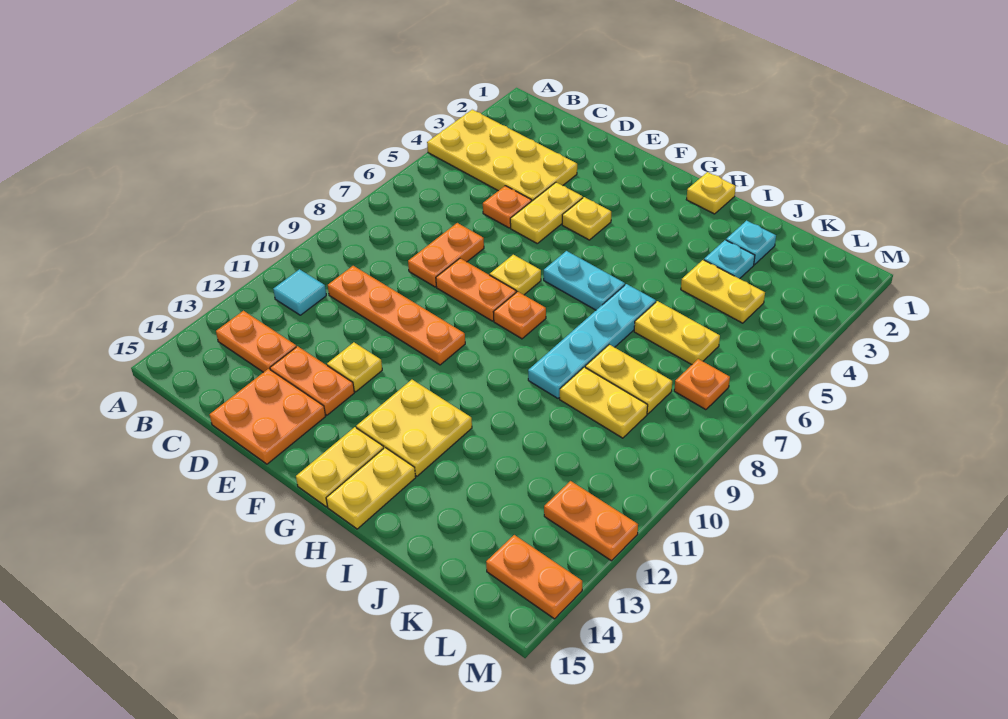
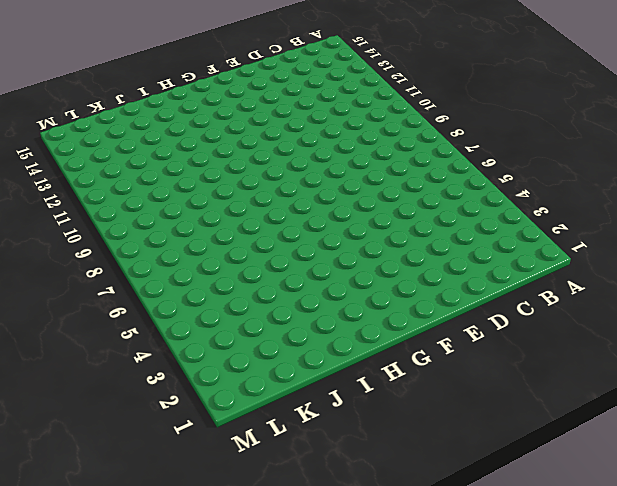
none -> yellow 2x4 plate [427,110,577,201]
none -> cyan 1x1 tile [273,269,326,315]
none -> orange 1x2 plate [216,311,296,372]

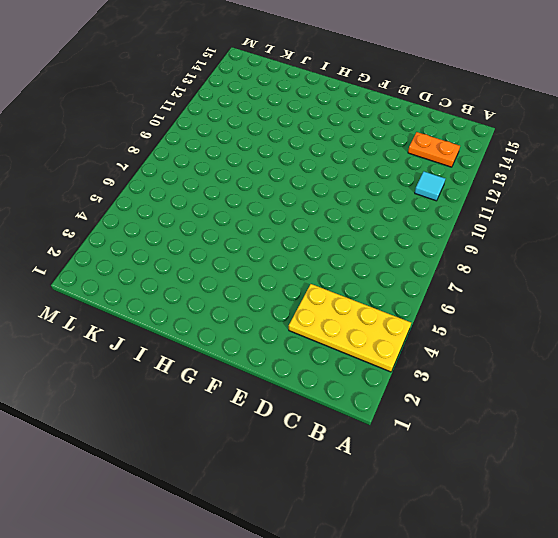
none -> orange 1x4 plate [328,266,465,365]
none -> orange 1x1 plate [483,186,532,228]
none -> orange 1x2 plate [408,223,484,287]

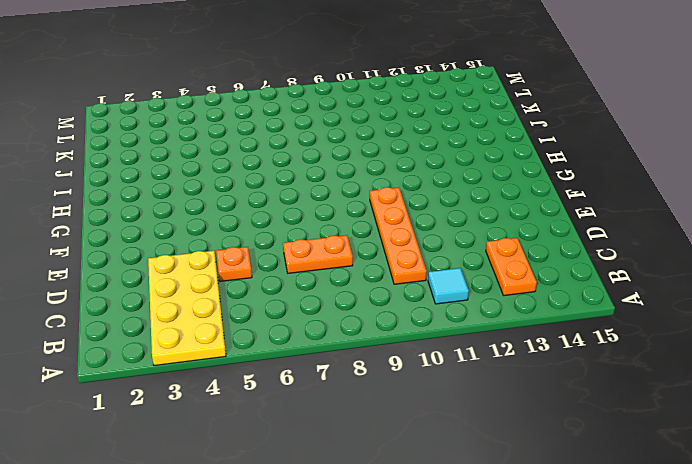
none -> orange 1x2 plate [270,346,354,415]
none -> orange 2x2 plate [210,369,326,464]
none -> yellow 1x2 plate [510,182,583,243]

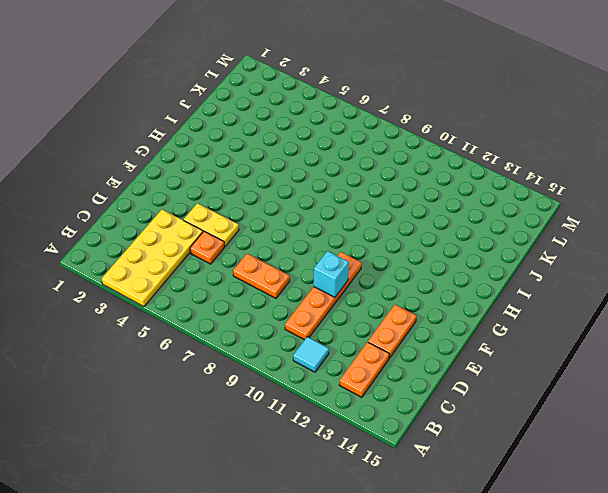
cyan 1x1 brick [314,251,349,297] -> none
none -> orange 2x2 plate [210,369,326,464]
none -> orange 1x2 plate [436,258,516,321]
none -> yellow 1x1 plate [327,342,382,392]

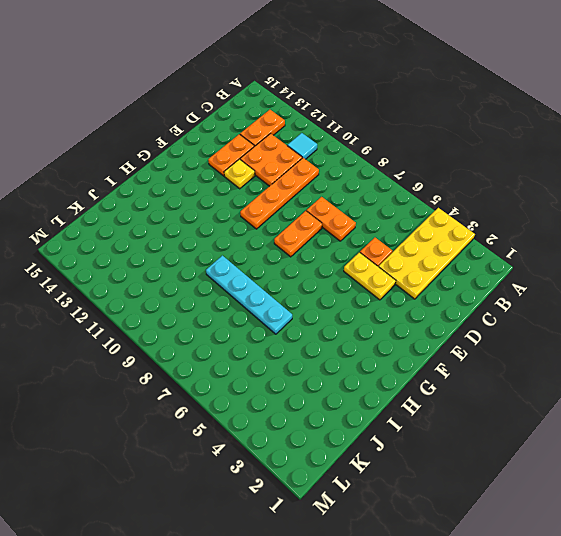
orange 2x2 plate [240,134,302,186] -> orange 2x2 plate moved to [210,369,326,464]
none -> yellow 1x1 plate [562,197,611,240]
none -> yellow 1x1 plate [490,255,541,295]
none -> cyan 1x2 plate [544,251,625,310]

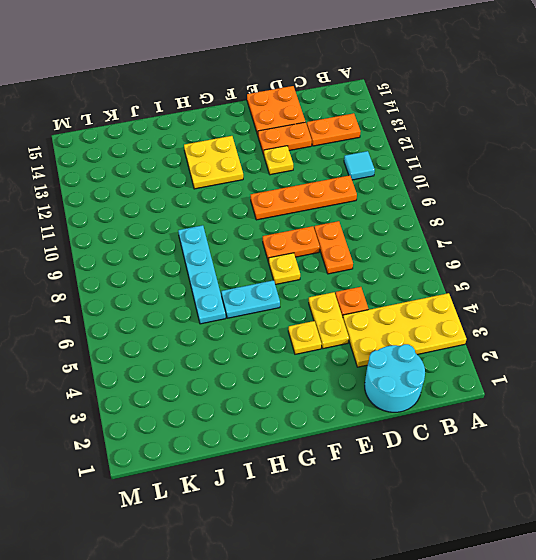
cyan 2x2 round brick [365,344,425,412] -> none
none -> orange 1x1 plate [494,291,546,339]
none -> yellow 1x2 plate [296,427,384,507]
none -> yellow 1x1 plate [686,172,736,214]

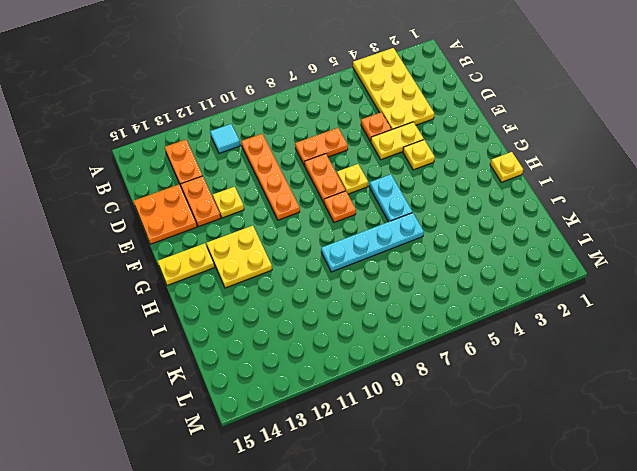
none -> yellow 1x2 plate [326,448,416,529]
none -> cyan 1x1 plate [726,221,776,265]
none -> cyan 1x1 plate [704,240,755,279]

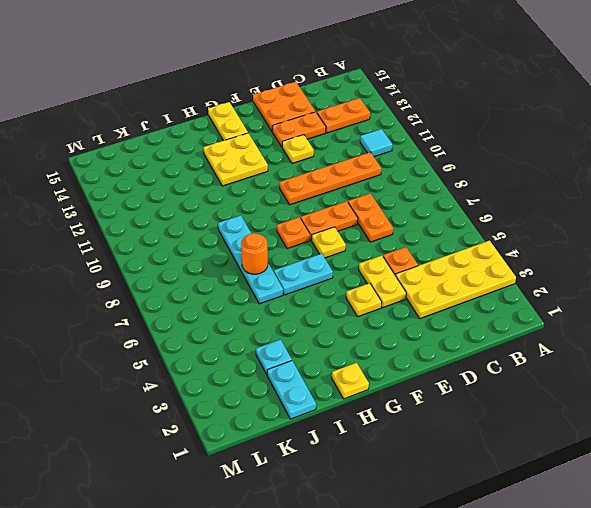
orange 1x1 round brick [241,233,268,274] -> none
cyan 1x2 plate [267,361,316,419] -> cyan 1x1 plate [726,221,776,265]
none -> yellow 1x2 plate [326,448,416,529]
none -> yellow 1x2 plate [681,260,765,323]
none -> yellow 1x2 plate [634,301,720,365]

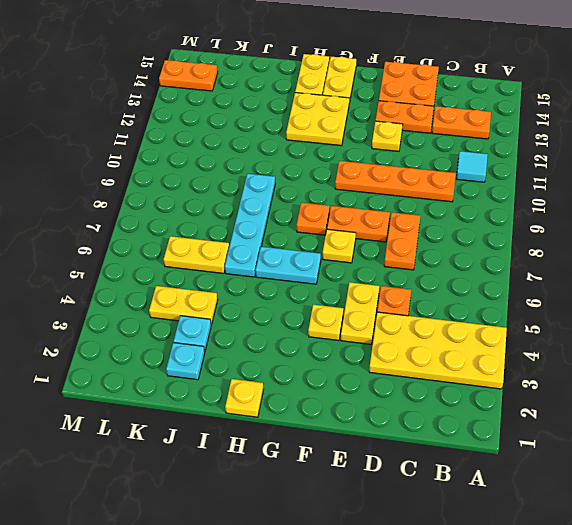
none -> yellow 1x2 plate [585,345,672,414]
none -> yellow 1x2 plate [560,367,648,438]
none -> orange 1x1 plate [674,359,730,410]

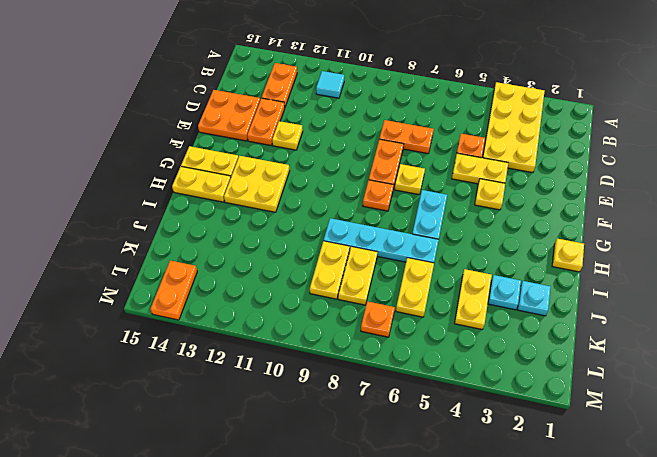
none -> orange 1x4 plate [328,266,465,365]
none -> orange 1x2 plate [544,481,638,561]

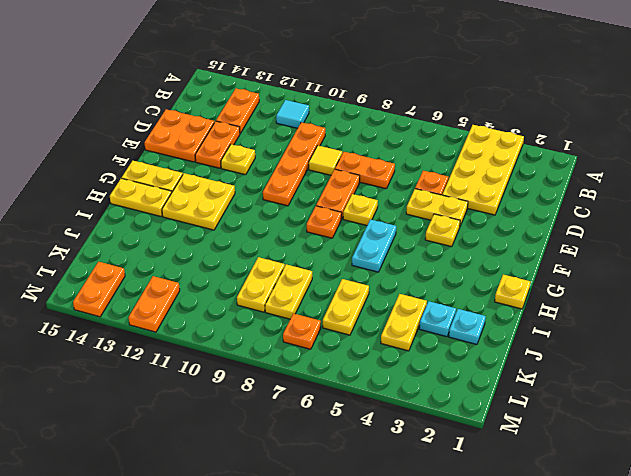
yellow 1x1 tile [309,146,342,175] -> none
none -> cyan 1x4 plate [528,284,656,398]

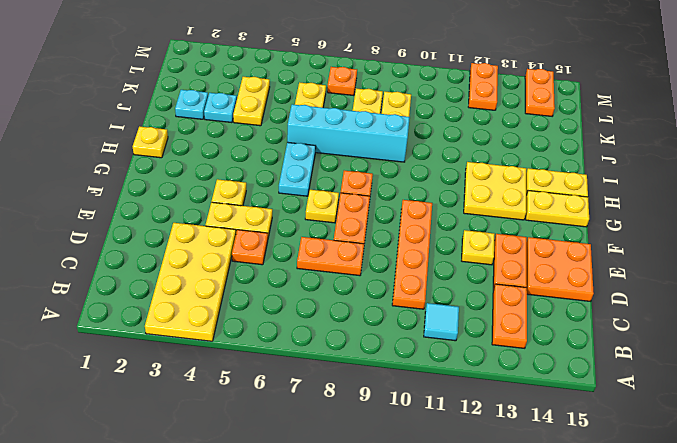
cyan 1x4 brick [287,104,410,162] -> cyan 1x4 plate [528,284,656,398]

